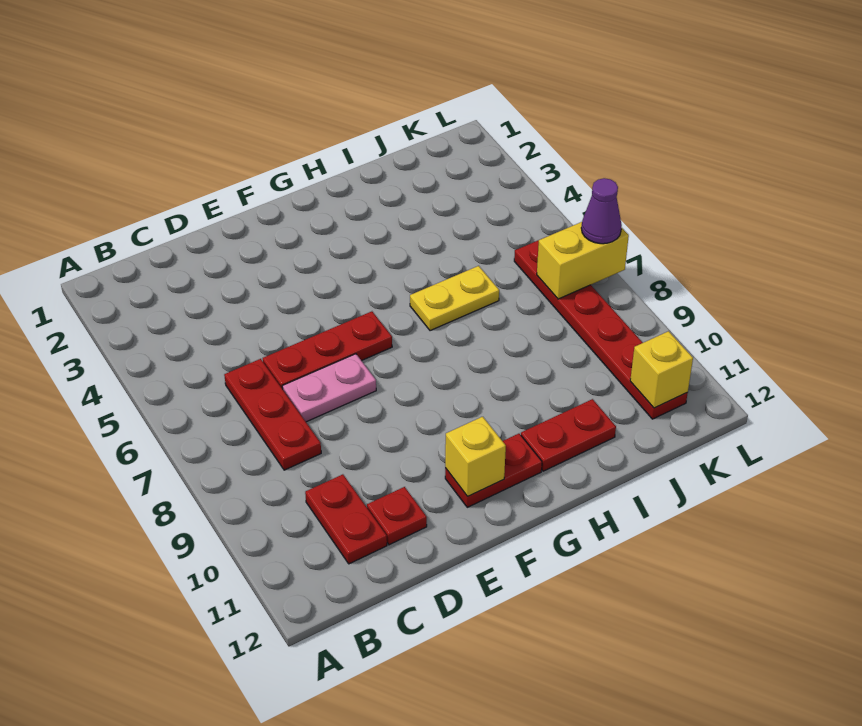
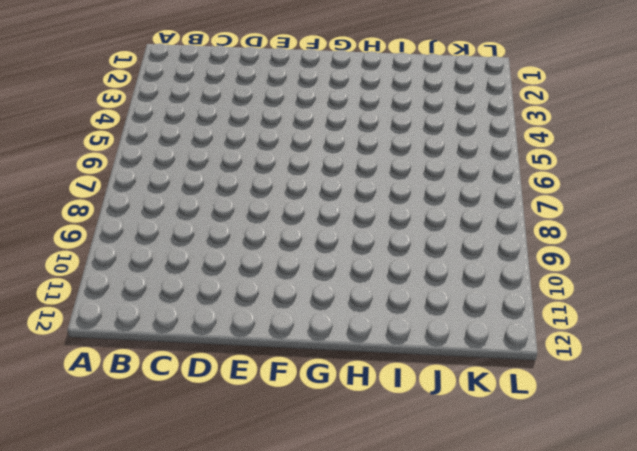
none -> red 1x3 plate [224,359,321,470]
none -> red 1x2 plate [305,474,387,564]
none -> red 1x3 plate [263,311,392,389]

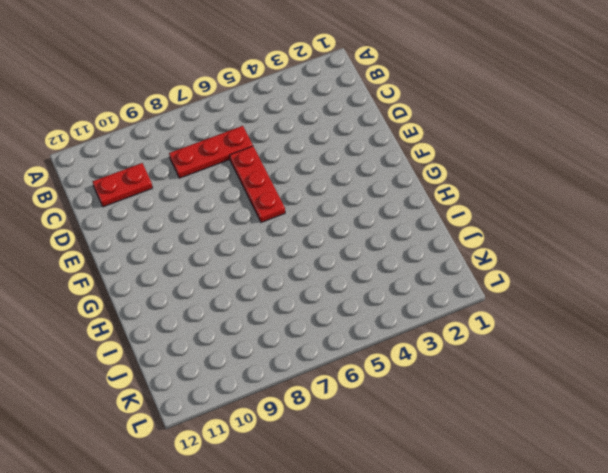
none -> pink 1x2 plate [282,354,376,422]
none -> red 1x1 plate [367,487,427,545]
none -> red 1x2 plate [445,434,542,507]

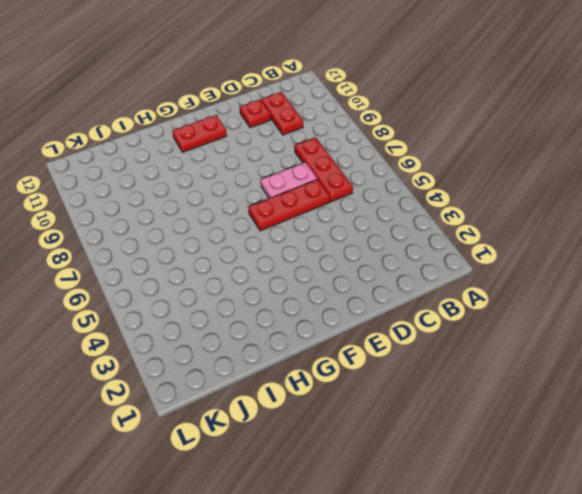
none -> yellow 1x2 plate [410,266,499,331]
none -> red 1x2 plate [521,399,616,471]
none -> red 1x6 plate [514,240,688,419]

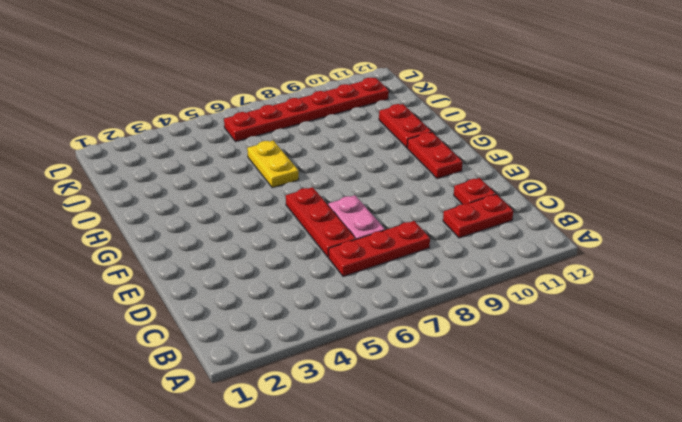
none -> yellow 1x1 brick [445,417,506,496]
none -> yellow 1x2 brick [537,222,629,299]
none -> yellow 1x1 brick [630,331,693,408]

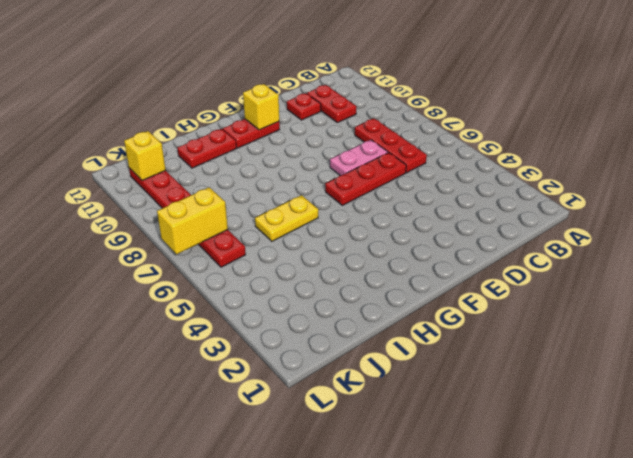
none -> purple 1x1 cone [581,178,622,244]

